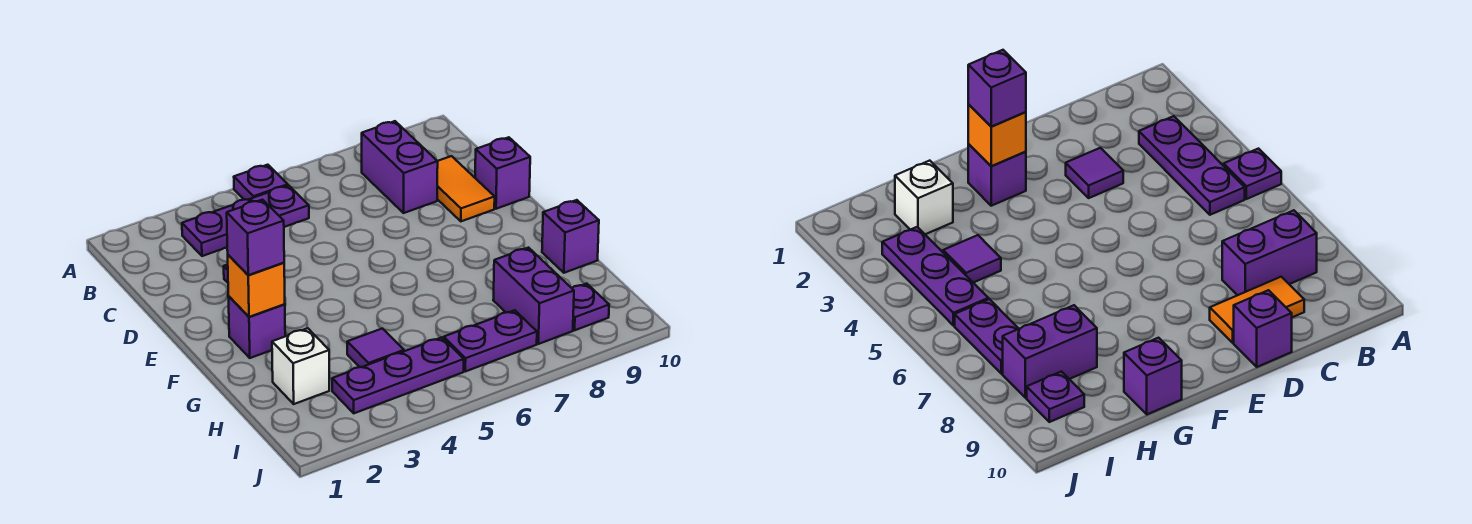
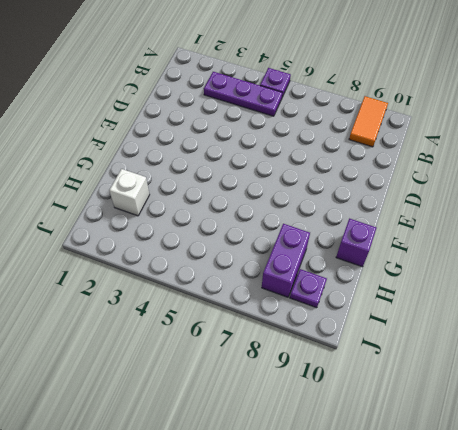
orange 1x2 tile [349,96,388,147] -> orange 1x2 tile moved to [437,156,495,221]
none -> purple 1x2 brick [362,121,438,213]
none -> purple 1x1 tile [1066,148,1123,198]
none -> purple 1x1 brick [475,137,530,209]

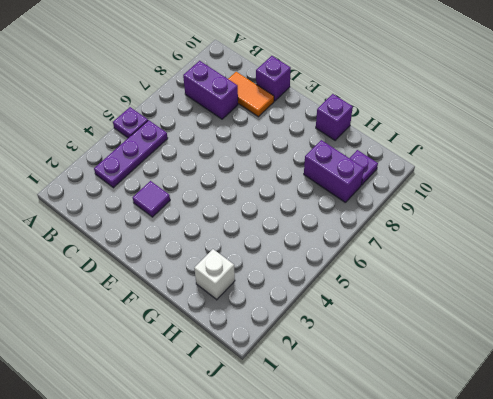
none -> purple 1x1 brick [228,296,285,358]
none -> purple 1x1 tile [347,329,404,367]
none -> purple 1x3 plate [332,337,464,413]

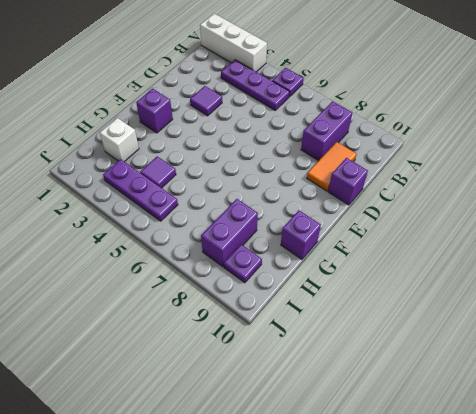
white 1x3 brick [200,13,267,72] -> none
none -> purple 1x2 plate [444,310,537,371]
none -> orange 1x1 brick [228,255,285,317]
none -> purple 1x1 brick [227,200,284,275]

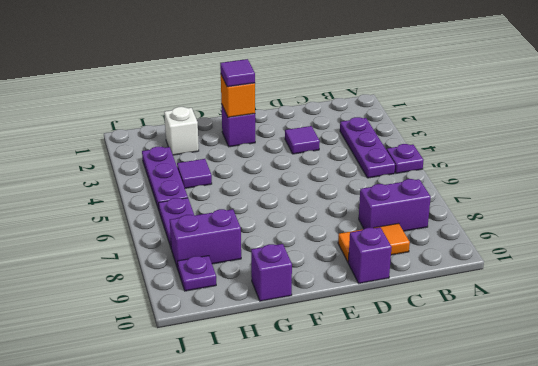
purple 1x1 tile [220,59,255,87] -> purple 1x1 brick [227,200,284,275]

